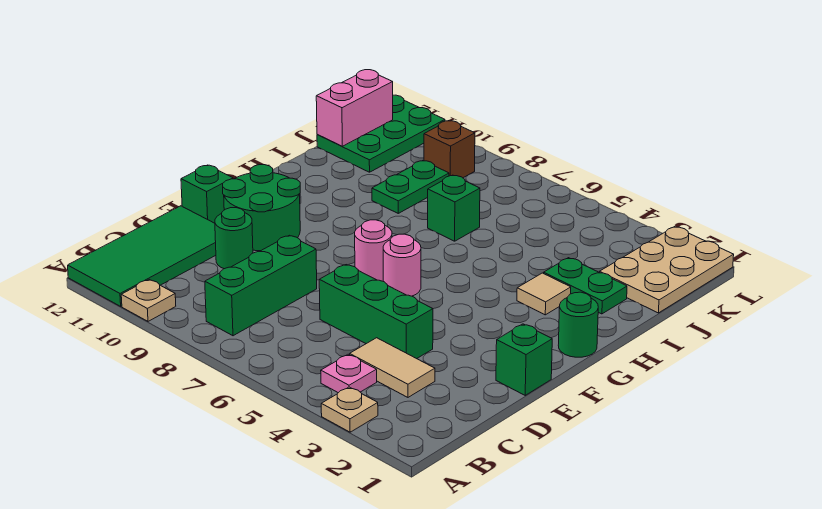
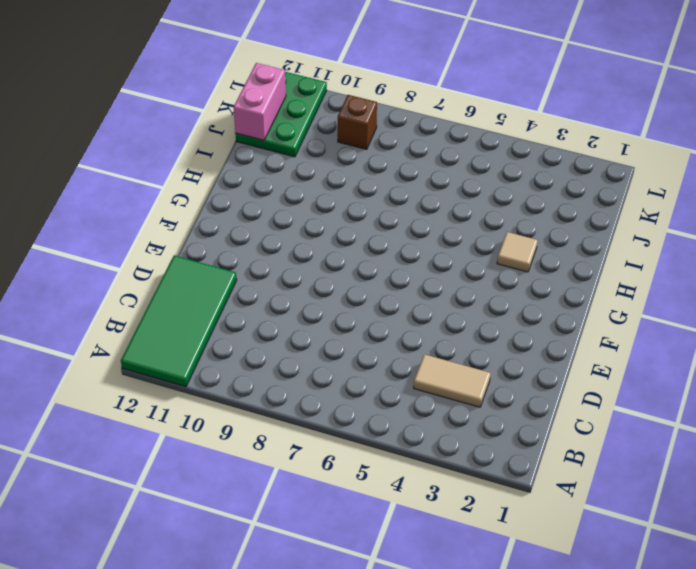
none -> tan 1x1 plate [321,387,378,432]
none -> tan 1x1 plate [121,280,176,321]
none -> pink 1x1 plate [321,354,377,393]

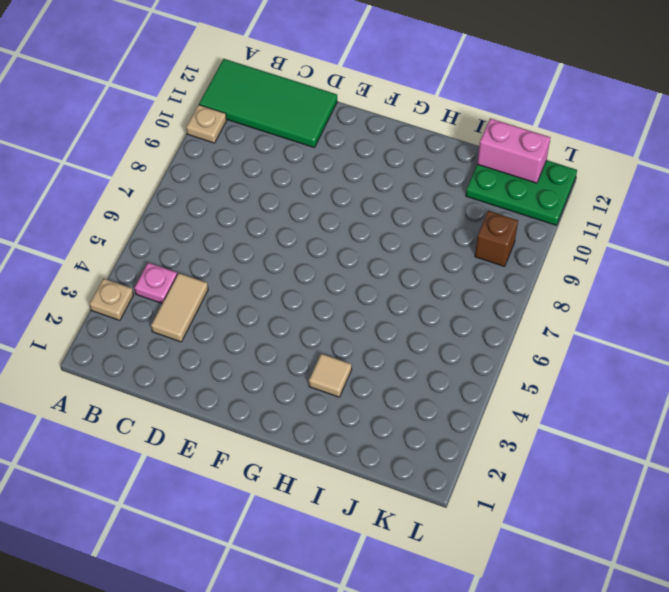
none -> green 1x3 brick [205,235,317,336]
none -> green 1x3 brick [319,265,433,359]
none -> green 1x1 round brick [215,208,253,269]

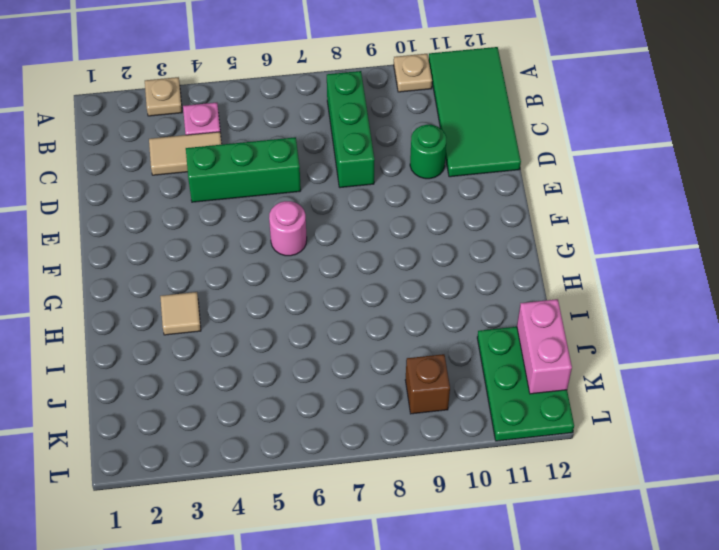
none -> green 1x1 brick [496,324,552,395]
none -> green 2x2 round brick [223,165,300,251]
none -> green 1x1 brick [181,165,233,223]

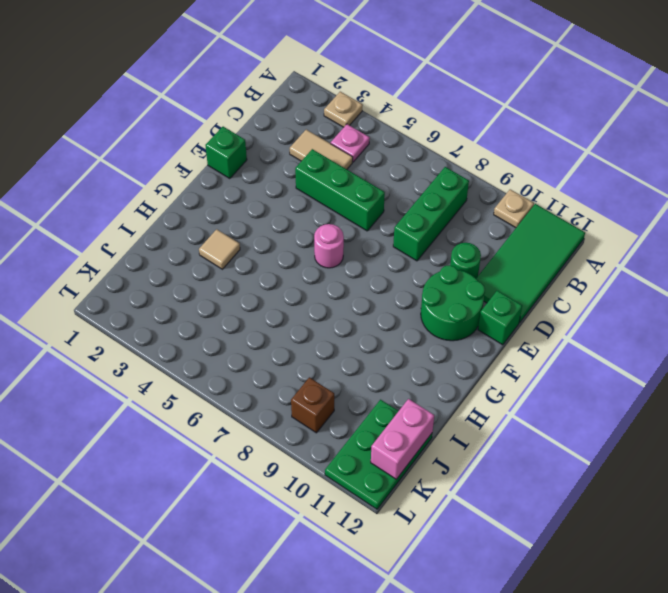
none -> pink 1x1 round brick [355,220,392,281]
none -> green 1x1 round brick [558,292,598,357]
none -> green 1x2 plate [544,258,627,314]

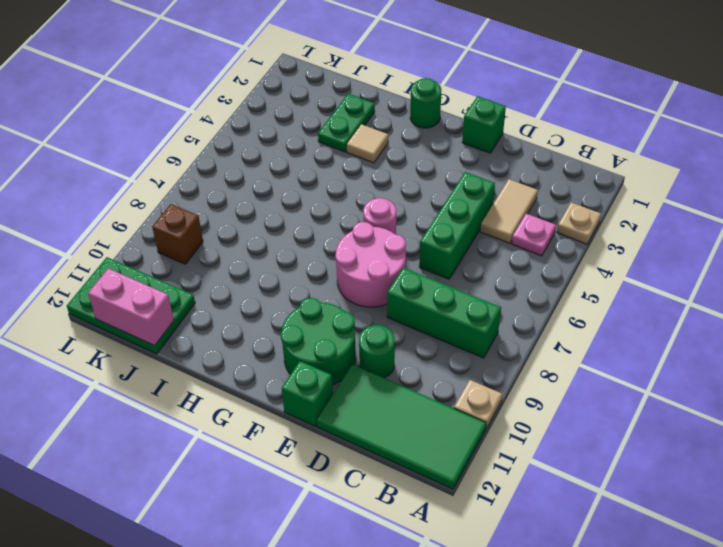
pink 2x2 round brick [335,222,406,307] -> pink 1x1 round brick [355,220,392,281]
none -> green 1x1 brick [428,175,480,241]
none -> green 1x2 plate [372,161,449,213]
none -> tan 2x3 plate [600,227,734,313]

